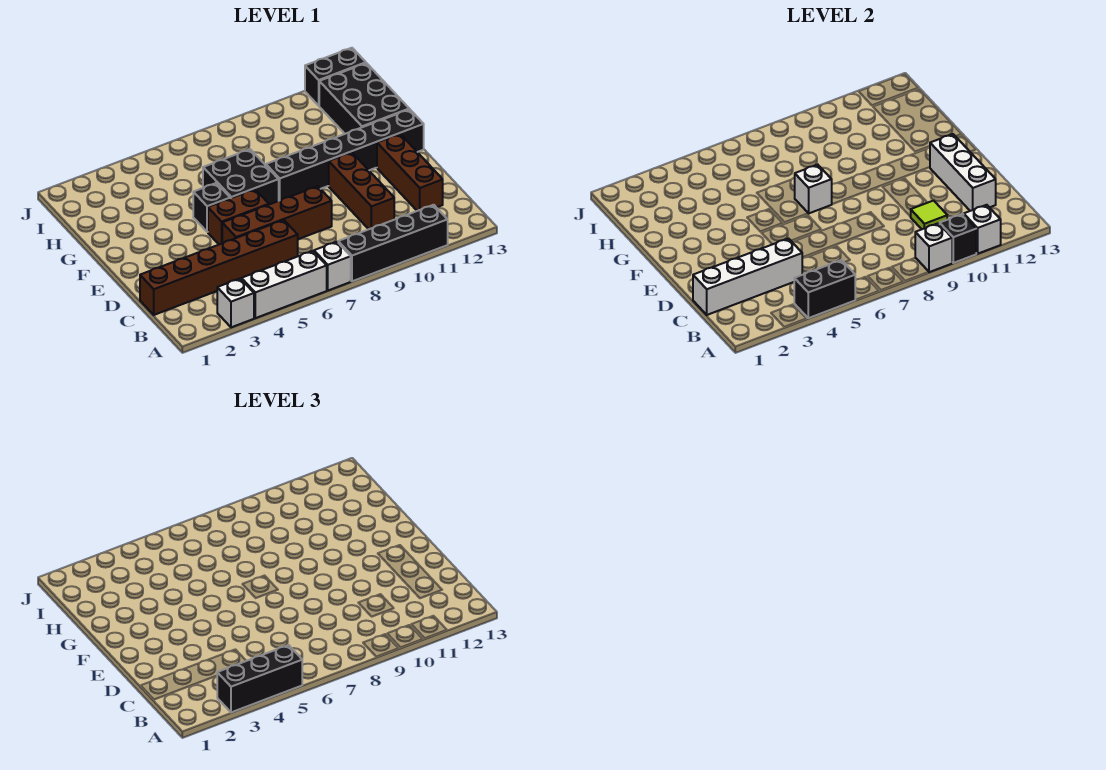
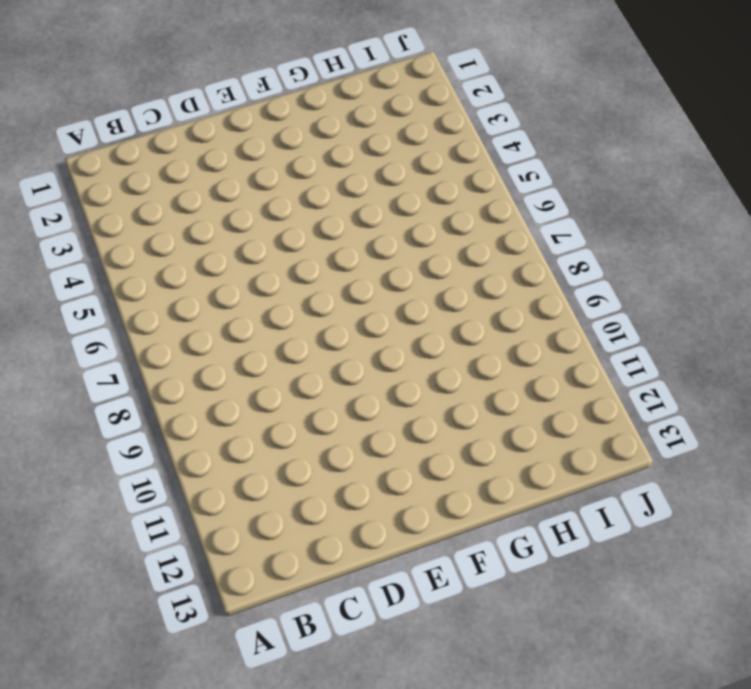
none -> white 1x1 brick [217,279,254,327]
none -> white 1x3 brick [241,251,327,318]
none -> white 1x1 brick [314,242,351,290]

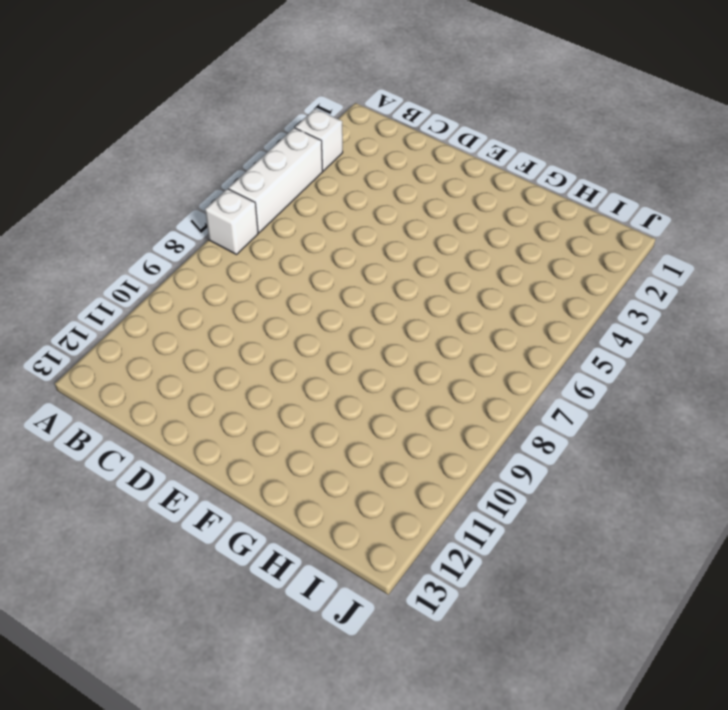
none -> black 1x4 brick [338,205,448,281]
none -> brown 1x6 brick [140,220,298,315]
none -> brown 1x3 brick [329,152,394,229]

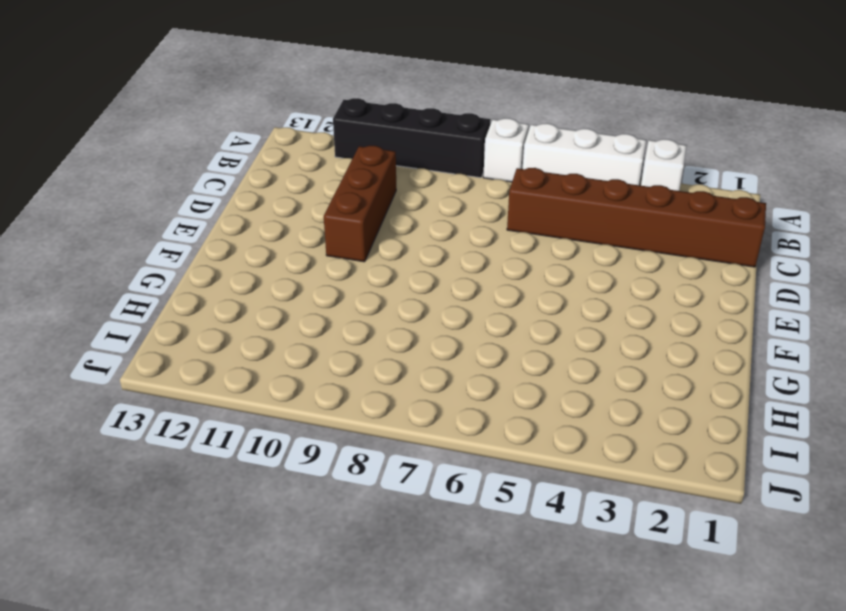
none -> brown 1x3 brick [377,134,443,211]
none -> brown 1x4 brick [222,186,332,243]
none -> brown 1x2 brick [208,189,269,244]

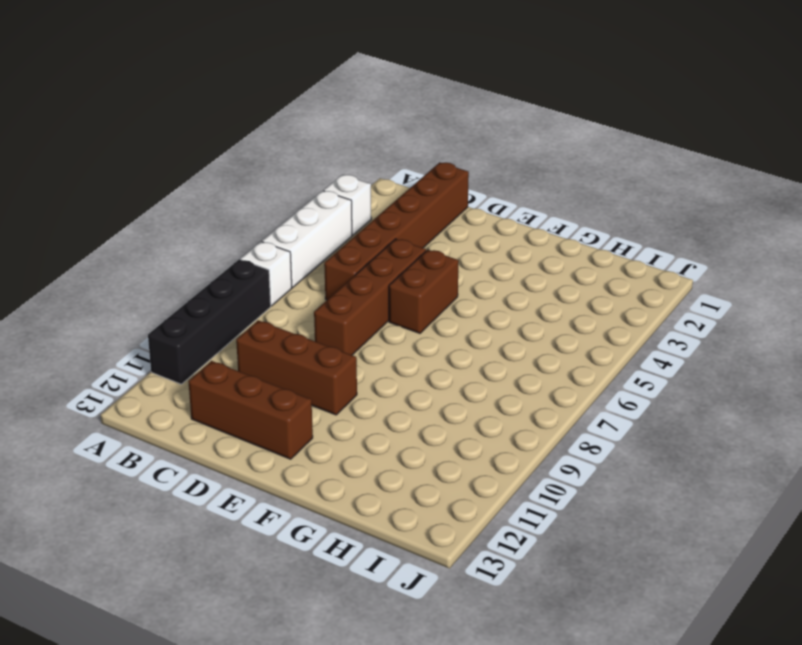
none -> black 1x1 brick [193,183,230,232]
none -> black 2x2 brick [203,149,279,204]
none -> black 1x6 brick [266,109,424,201]

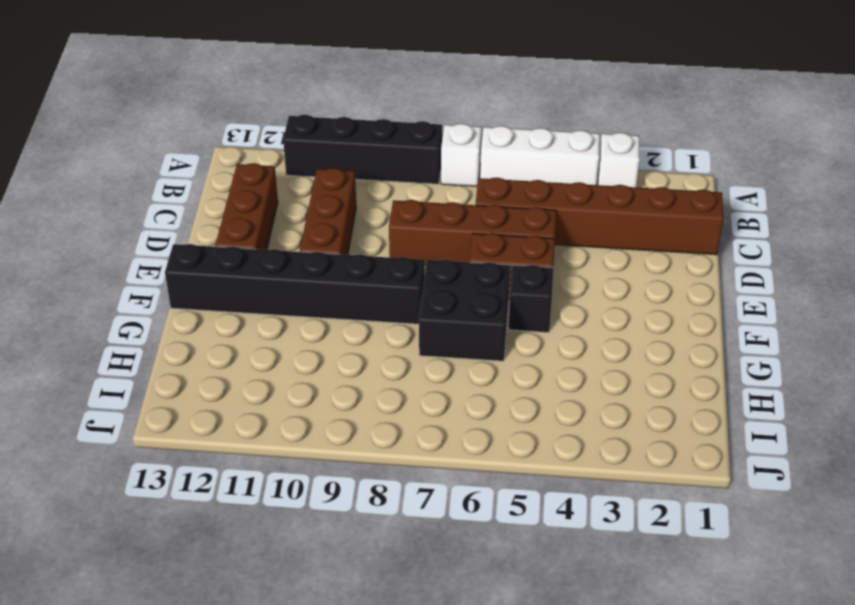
none -> black 2x3 brick [319,63,409,134]
none -> black 1x2 brick [305,48,366,106]
none -> black 1x2 brick [794,260,855,318]

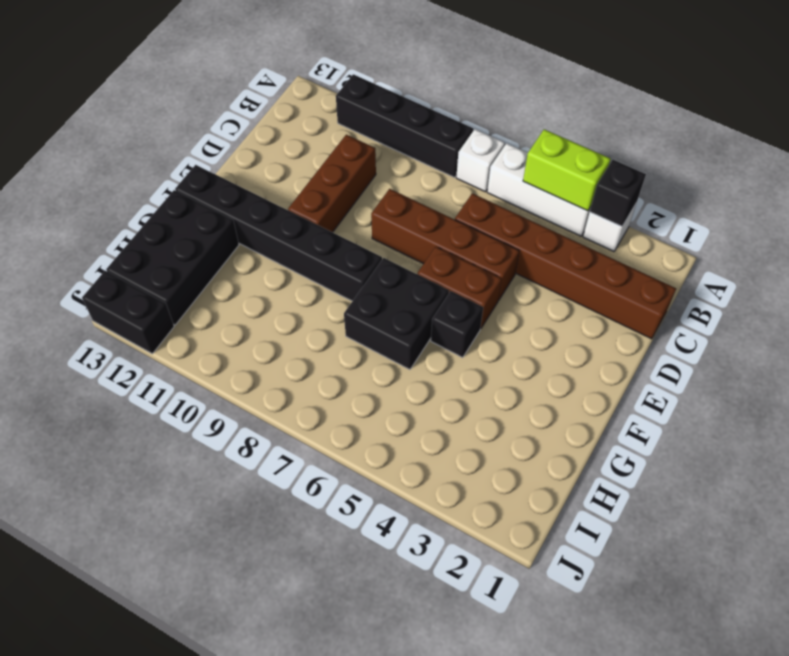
black 1x1 brick [590,160,646,226] -> black 1x1 brick moved to [940,214,976,263]
lime 1x2 brick [523,129,611,211] -> black 1x2 brick [794,260,855,318]
none -> brown 1x3 brick [377,134,443,211]
none -> white 1x1 brick [915,223,952,272]
none -> white 1x1 brick [964,205,1001,254]

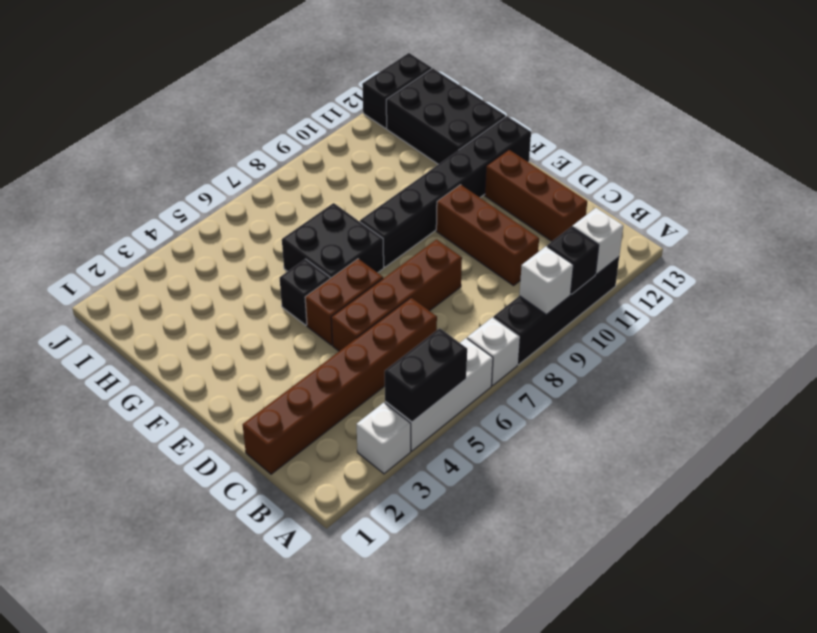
none -> white 1x4 brick [693,238,802,315]
none -> lime 1x1 tile [911,201,947,229]
none -> white 1x3 brick [930,134,996,211]

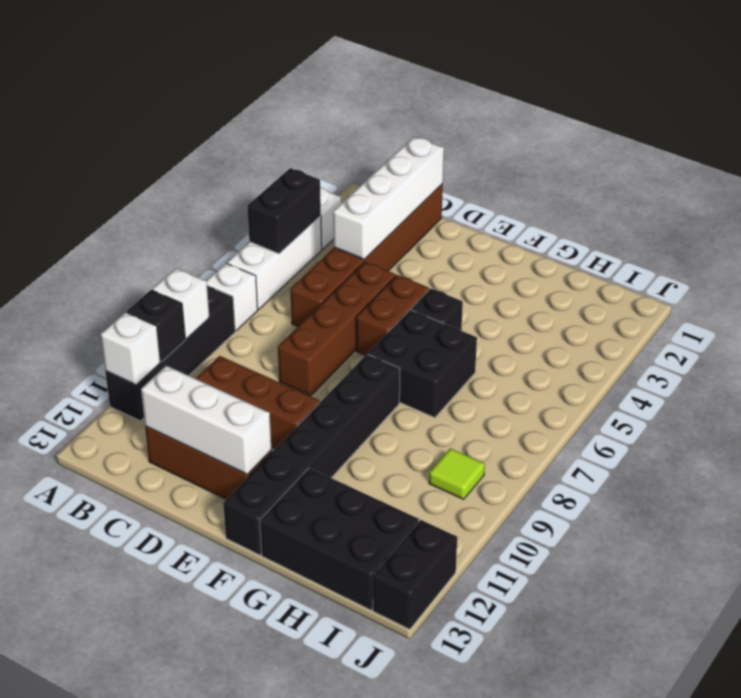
lime 1x1 tile [429,448,485,499] -> lime 1x1 tile moved to [911,201,947,229]
none -> white 1x1 brick [795,165,832,213]
none -> black 1x3 brick [217,645,302,712]

